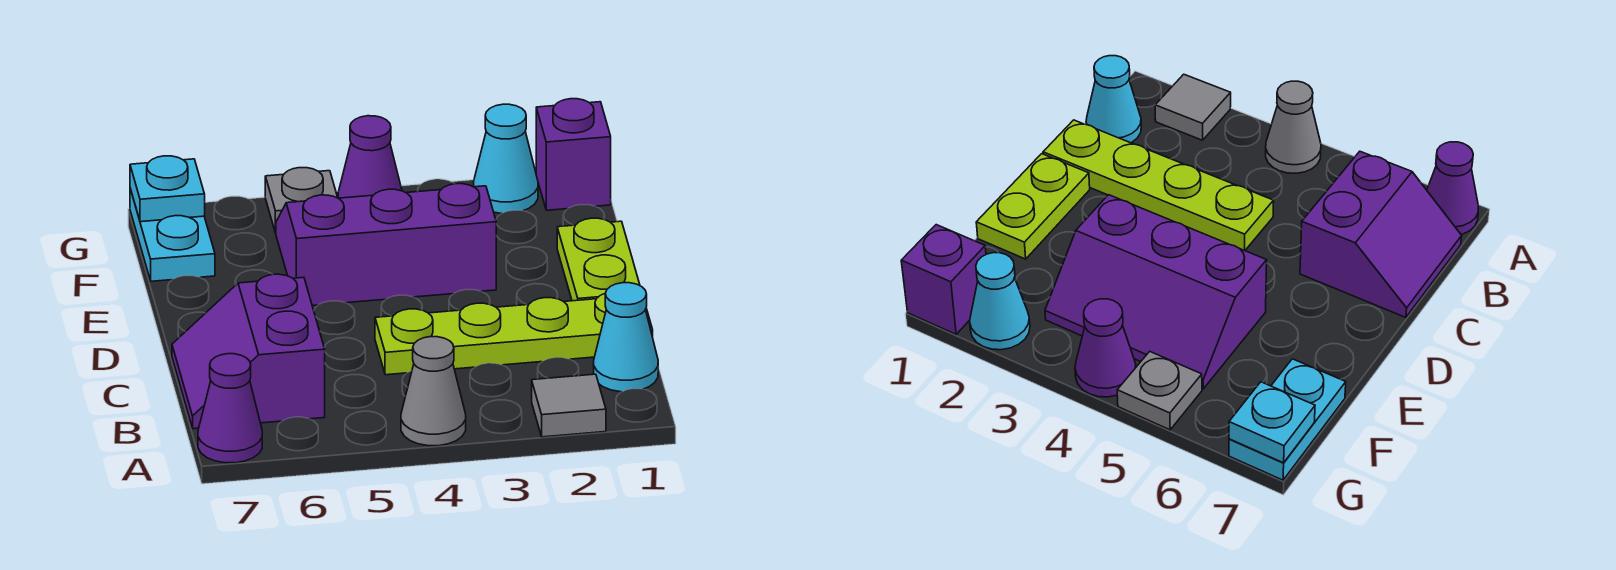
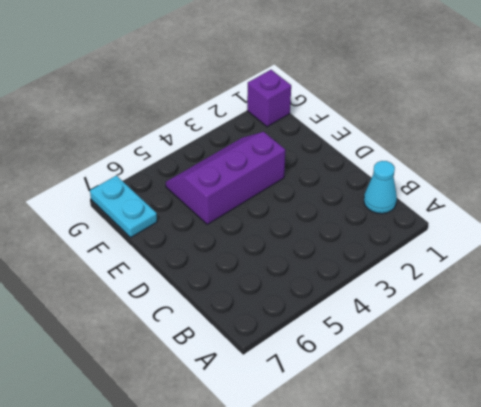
none -> grey 1x1 tile [532,374,606,437]
none -> grey 1x1 cone [401,337,466,446]
none -> purple 1x1 cone [198,354,262,463]

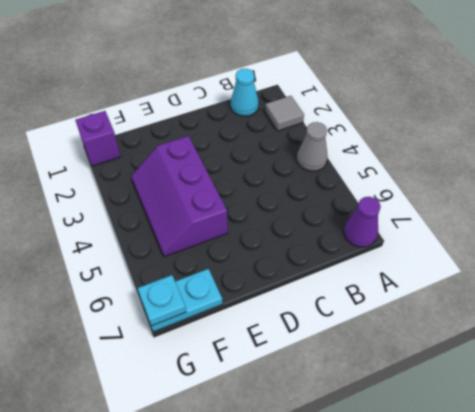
none -> purple 2x2 slope [172,274,325,429]
none -> lime 1x4 plate [375,294,653,375]
none -> lime 1x2 plate [557,218,640,301]

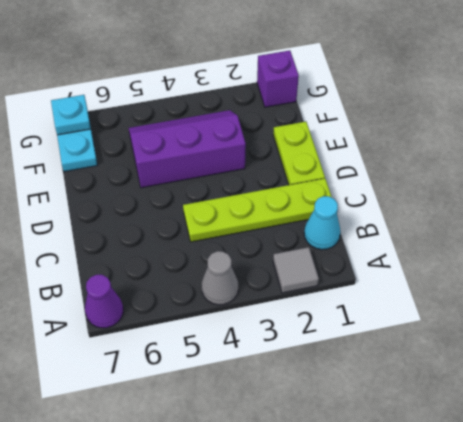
none -> purple 2x2 slope [172,274,325,429]
none -> cyan 1x1 cone [474,104,538,213]
none -> purple 1x1 cone [338,116,402,198]

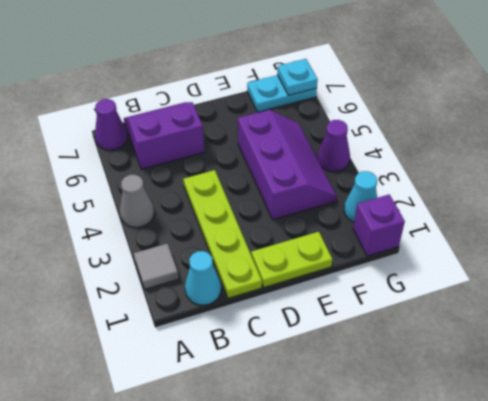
none -> grey 1x1 plate [265,168,338,233]

